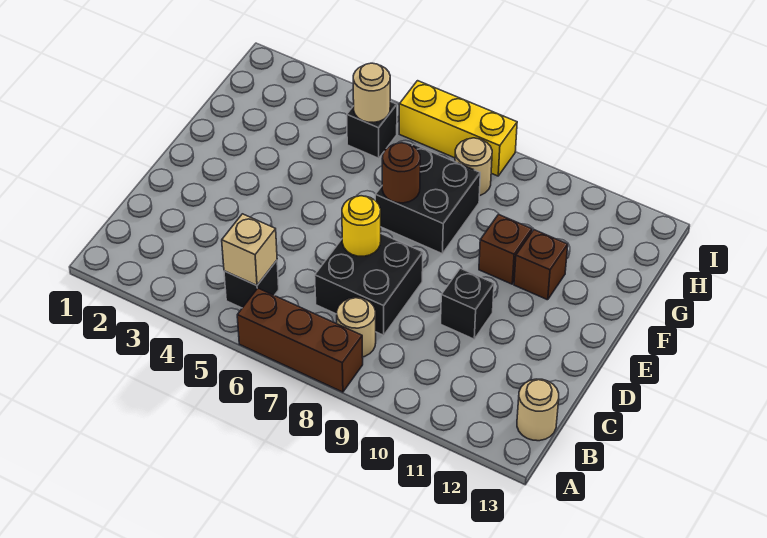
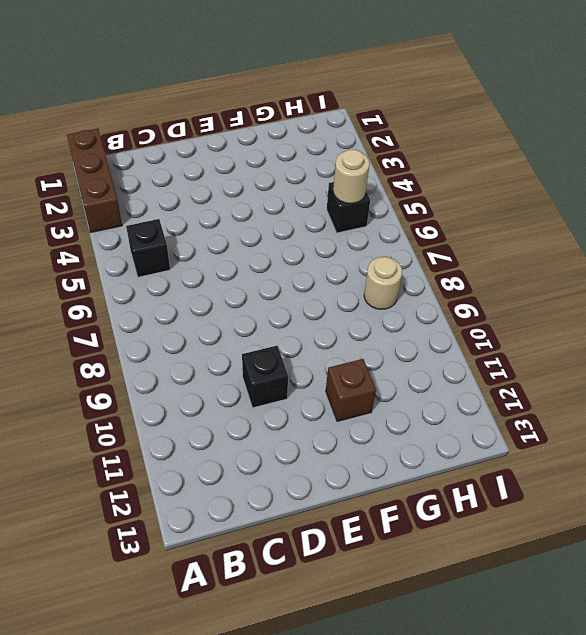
brown 1x3 brick [67,129,122,233] -> brown 1x3 brick moved to [237,288,363,392]
none -> tan 1x1 round brick [337,298,376,357]
none -> tan 1x1 round brick [517,379,559,441]
none -> black 2x2 brick [315,234,423,335]

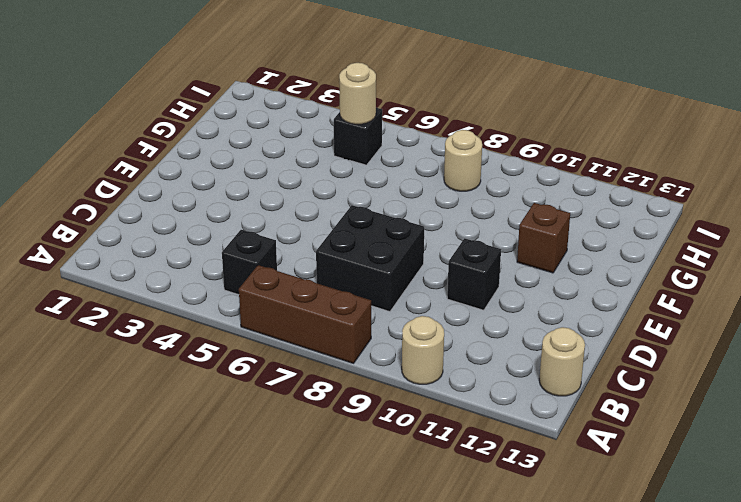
tan 1x1 round brick [402,316,444,384] -> tan 1x1 round brick moved to [337,298,376,357]
none -> black 2x2 brick [375,144,480,254]
none -> brown 1x1 brick [479,214,532,284]
none -> yellow 1x3 brick [399,81,517,176]

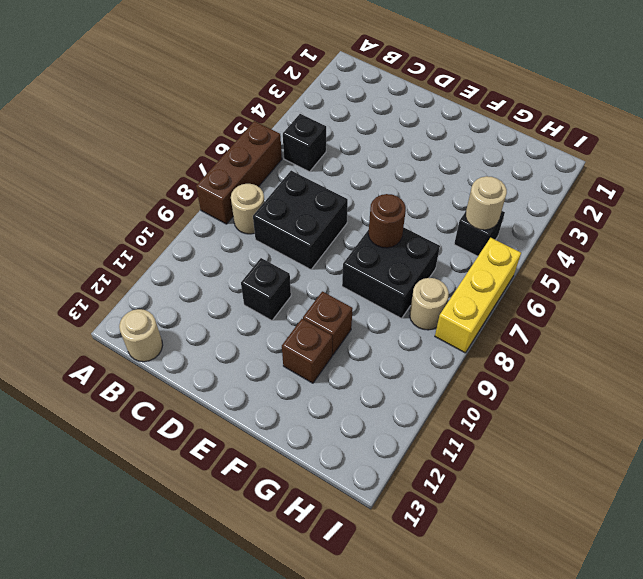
none -> tan 1x1 brick [222,214,277,286]
none -> yellow 1x1 round brick [342,196,381,256]

